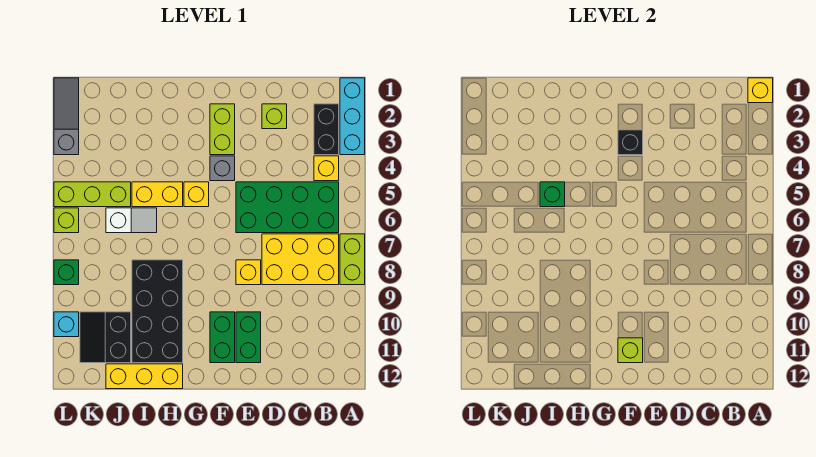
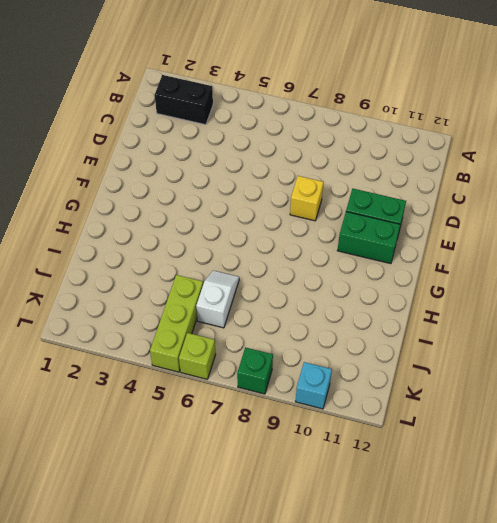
none -> cyan 1x3 brick [340,78,365,155]
none -> lime 1x2 brick [340,234,365,285]
none -> yellow 1x1 brick [314,156,339,181]

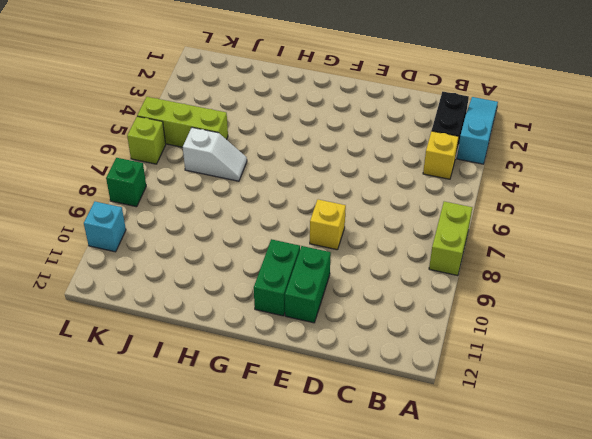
cyan 1x3 slope [457,97,498,164] -> cyan 1x3 brick [340,78,365,155]
none -> green 2x4 brick [236,182,339,233]
none -> yellow 2x3 brick [262,234,339,285]
none -> lime 1x1 brick [262,104,287,129]

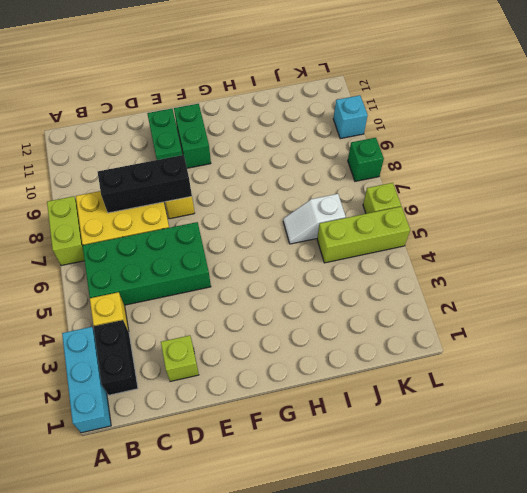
black 1x3 brick [98,155,192,213] -> none
none -> lime 1x2 brick [210,104,235,155]
none -> grey 1x1 brick [210,156,235,181]
none -> yellow 1x1 brick [184,182,209,207]

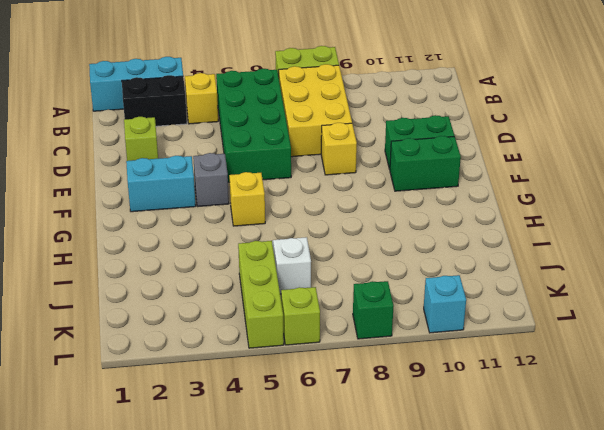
cyan 1x2 brick [126,156,196,212] -> lime 1x2 brick [210,104,235,155]
none -> yellow 1x2 brick [132,182,183,207]
none -> black 2x4 brick [132,260,183,363]
none -> yellow 1x3 brick [106,364,183,389]

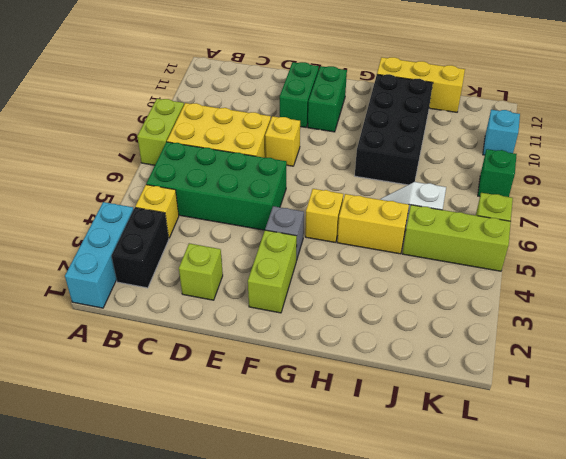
none -> black 2x2 slope [80,312,131,363]
none -> grey 1x3 slope [54,78,79,155]
none -> yellow 1x1 brick [748,78,773,103]

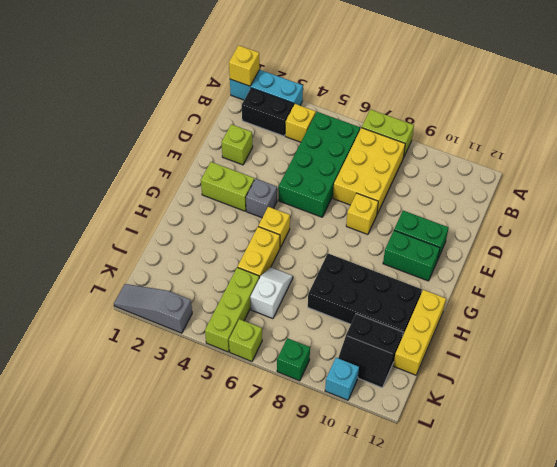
none -> black 1x1 brick [618,130,643,155]
none -> lime 1x1 brick [618,338,643,363]
none -> green 1x1 brick [540,182,565,207]

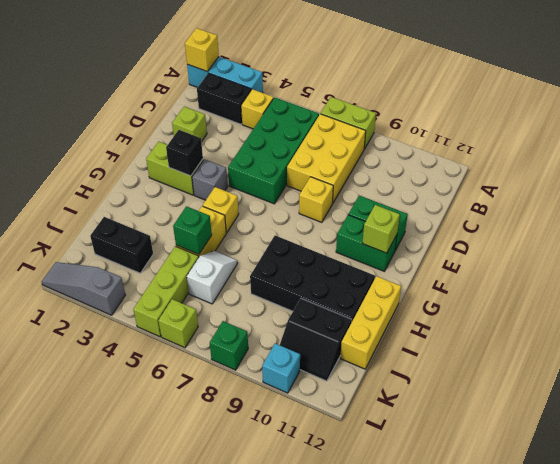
black 1x2 brick [90,217,153,273] -> none

